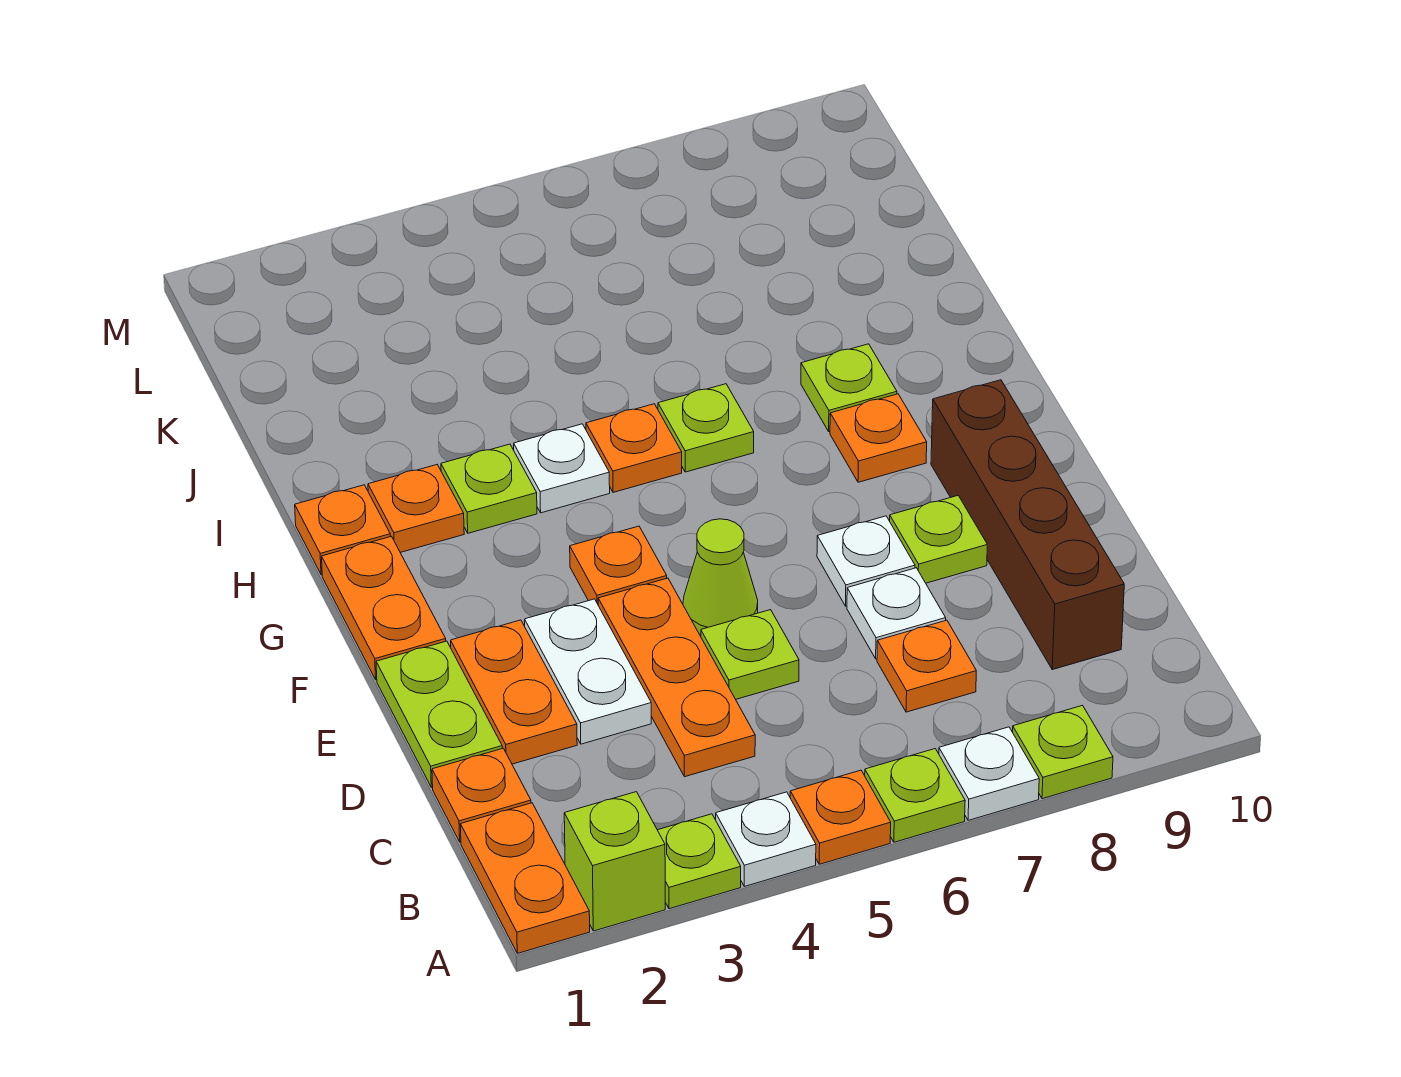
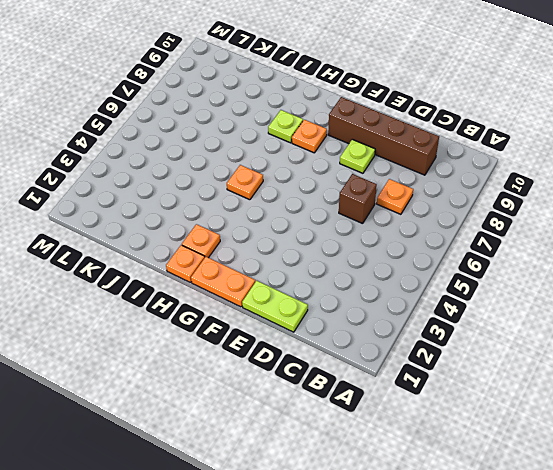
brown 1x1 brick [339,174,377,224] -> none
none -> orange 1x2 plate [460,803,590,953]
none -> lime 1x1 brick [564,792,665,931]
none -> lime 1x1 plate [658,814,741,909]
none -> white 1x1 plate [716,792,816,886]

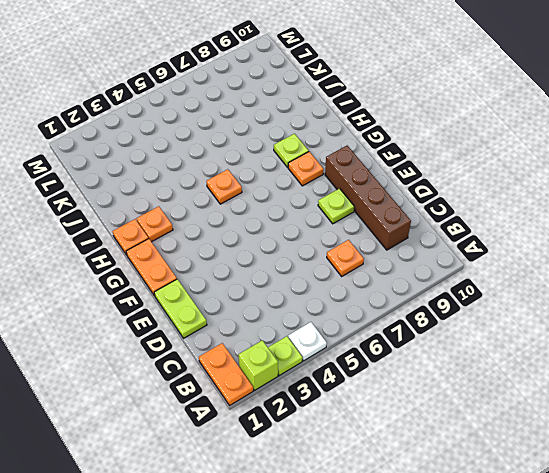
none -> orange 1x1 plate [790,770,891,864]
none -> lime 1x1 plate [865,749,965,842]
none -> white 1x1 plate [939,727,1039,820]
none -> lime 1x1 plate [1013,706,1113,799]

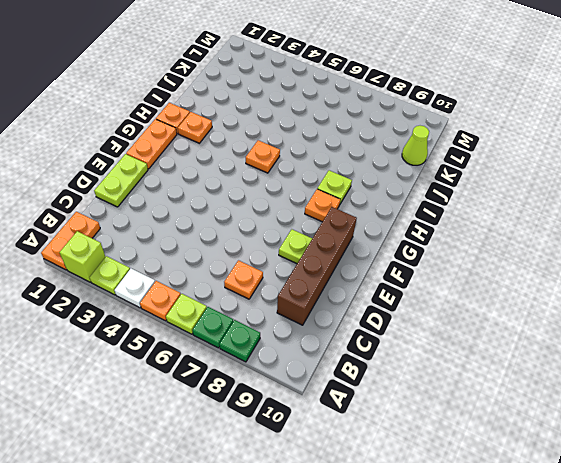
green 1x1 plate [192,307,233,348] -> white 1x1 plate [939,727,1039,820]
green 1x1 plate [219,320,260,362] -> lime 1x1 plate [1013,706,1113,799]
lime 1x1 cone [402,126,429,165] -> lime 1x1 cone moved to [683,519,758,636]
none -> orange 1x1 plate [432,748,531,842]
none -> orange 1x3 plate [598,578,755,777]
none -> orange 1x2 plate [451,620,577,764]
none -> white 1x2 plate [525,599,651,744]

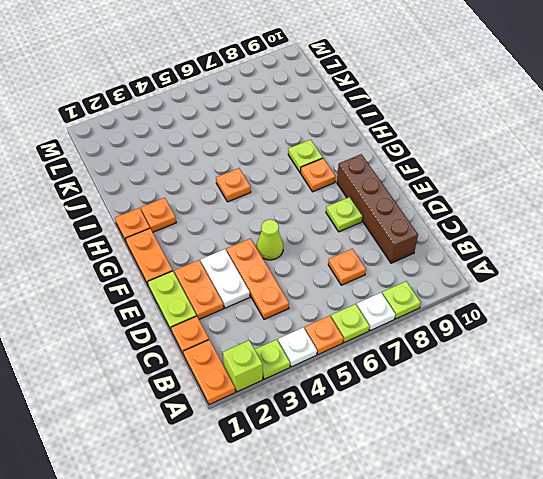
none -> lime 1x1 plate [701,610,799,699]
none -> white 1x1 plate [847,568,946,659]
none -> white 1x1 plate [817,516,915,606]
none -> orange 1x1 plate [570,526,667,604]

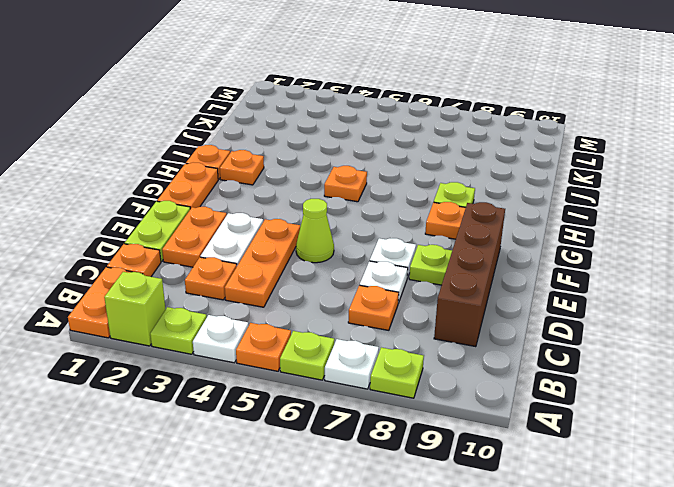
orange 1x1 plate [185,257,237,300] -> orange 1x1 plate moved to [570,526,667,604]
none -> lime 1x1 plate [701,610,799,699]
none -> lime 1x1 plate [441,444,537,533]
none -> white 1x1 plate [514,424,610,513]
none -> lime 1x1 plate [658,384,754,472]

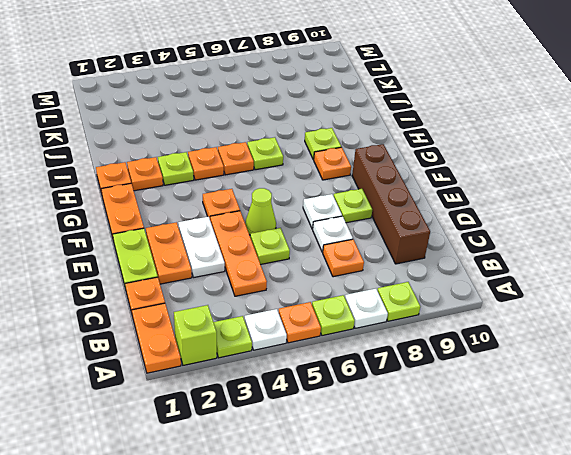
orange 1x1 plate [188,147,224,180] -> white 1x1 plate [514,424,610,513]

